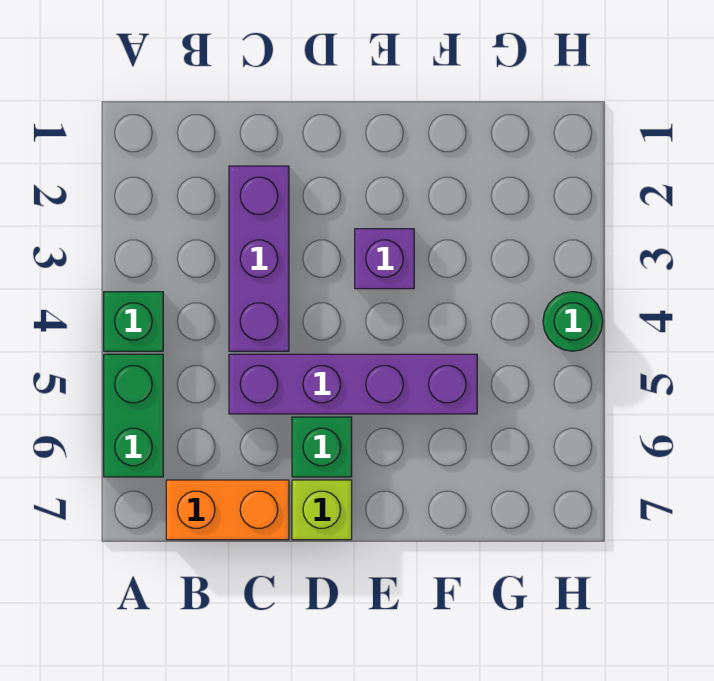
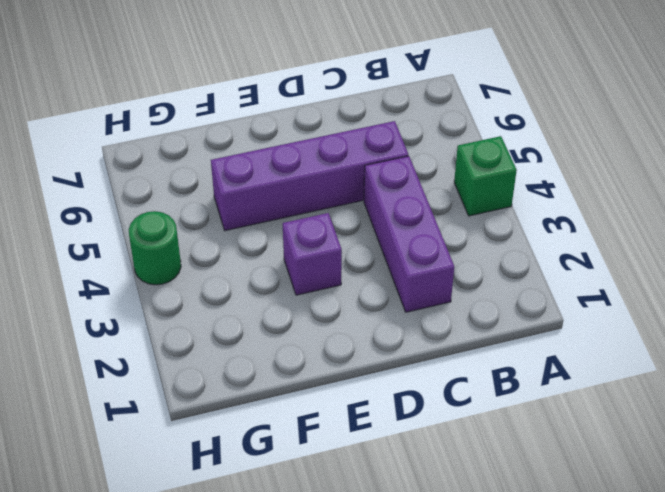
none -> green 1x2 brick [104,354,163,477]
none -> orange 1x2 brick [166,480,289,540]

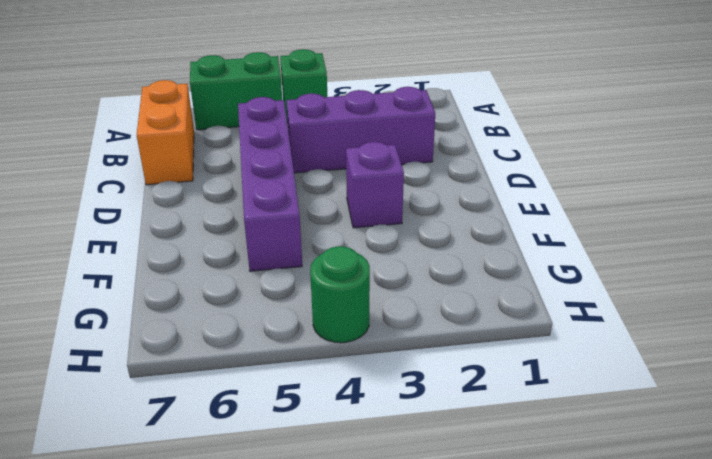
none -> green 1x1 brick [292,417,352,477]
none -> lime 1x1 brick [292,480,352,540]

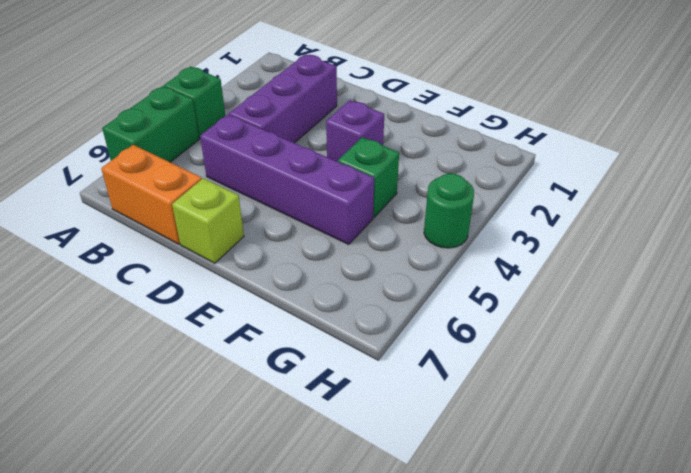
green 1x1 brick [338,137,399,217] -> green 1x1 brick moved to [292,417,352,477]

